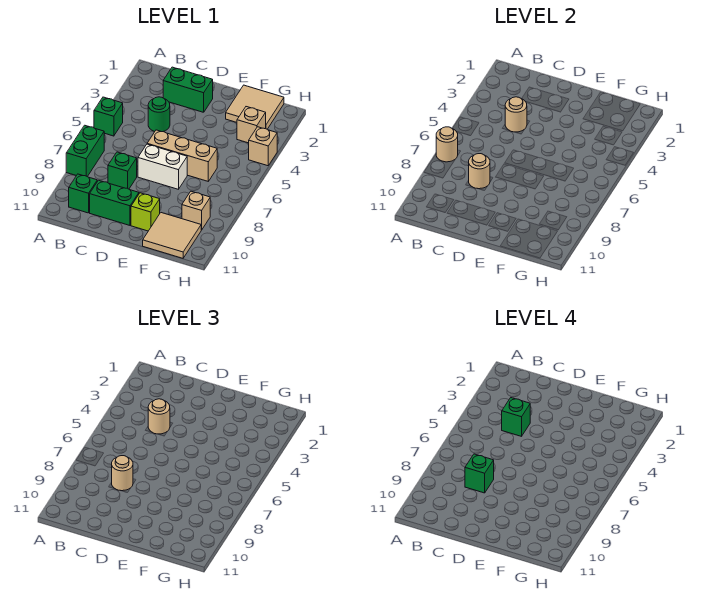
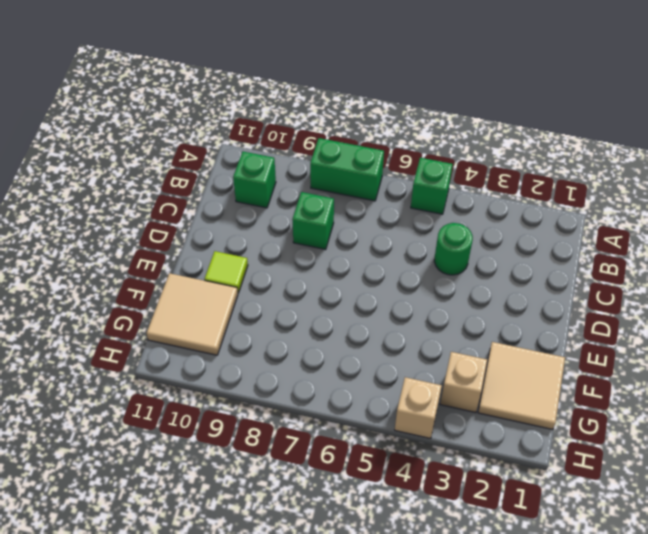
lime 1x1 tile [204,251,248,293] -> lime 1x1 brick [131,193,160,231]
none -> green 1x2 brick [163,67,213,112]
none -> green 1x2 brick [90,180,139,225]
none -> tan 1x3 brick [147,130,217,181]

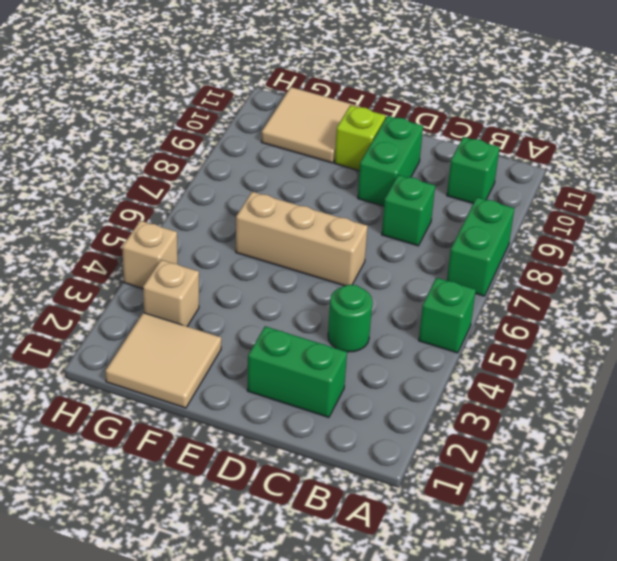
green 1x2 brick [358,116,423,206] -> green 1x2 brick turned to [90,180,139,225]
none -> white 1x2 brick [138,144,187,189]
none -> tan 1x1 brick [182,191,210,230]
none -> tan 1x1 round brick [436,127,458,162]

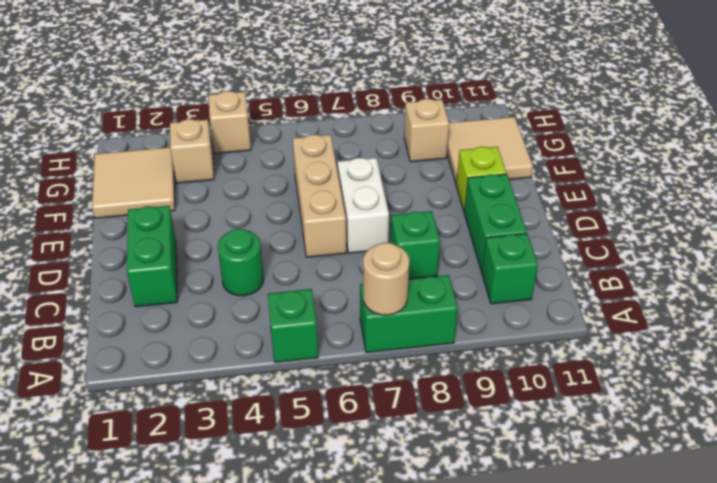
none -> tan 1x1 round brick [505,97,527,132]
none -> tan 1x1 round brick [469,154,490,189]
none -> tan 1x1 round brick [148,399,170,434]

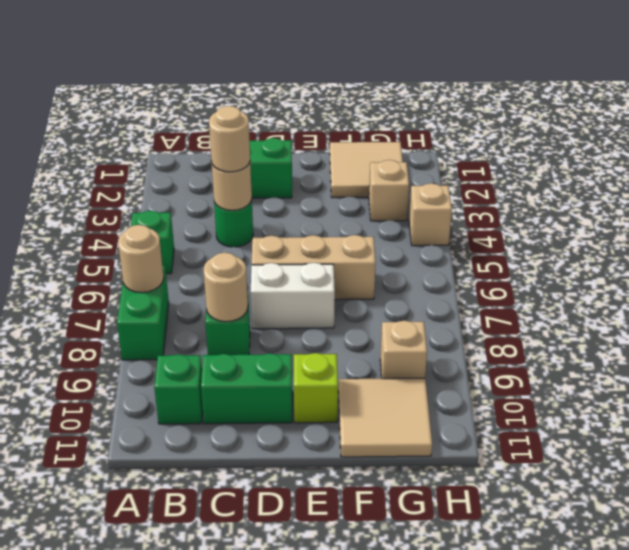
none -> tan 1x1 round brick [112,456,133,491]
none -> green 1x1 brick [502,398,530,436]
none -> green 1x1 brick [465,454,494,493]

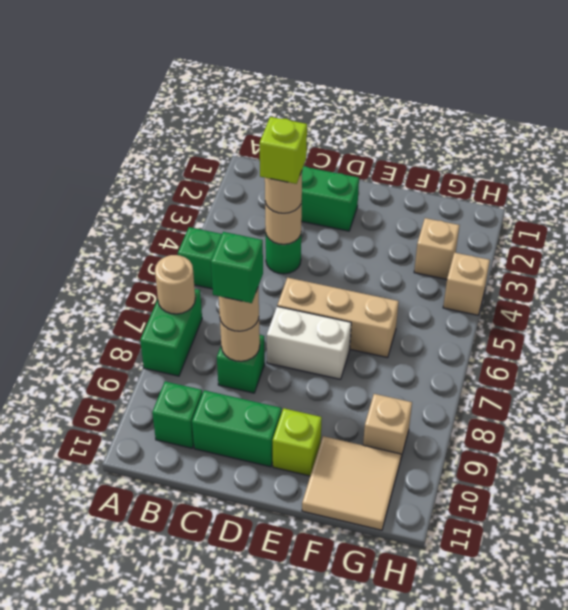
lime 1x1 brick [260,117,307,184] -> green 1x1 brick [502,398,530,436]
none -> tan 2x2 tile [226,85,284,129]

